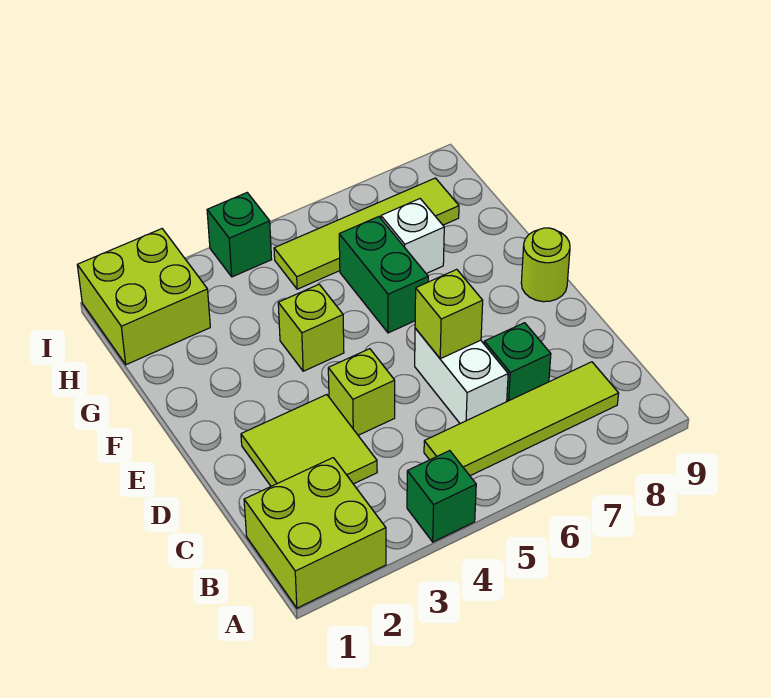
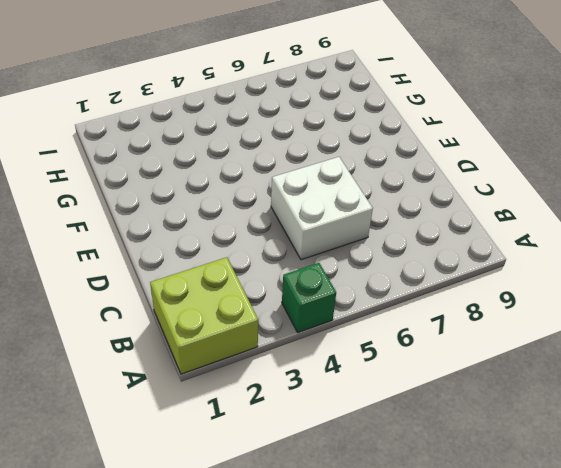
white 2x2 brick [271,157,373,260] -> white 1x2 brick [415,328,508,424]
none -> lime 1x4 tile [424,362,619,476]
none -> lime 2x2 tile [241,395,377,486]
none -> green 1x1 brick [484,323,551,401]

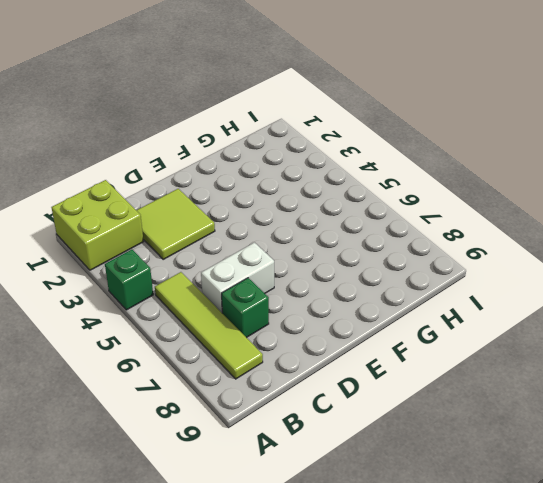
none -> lime 1x1 brick [328,349,395,435]
none -> lime 1x1 round brick [521,228,570,302]
none -> lime 1x1 brick [278,284,344,371]

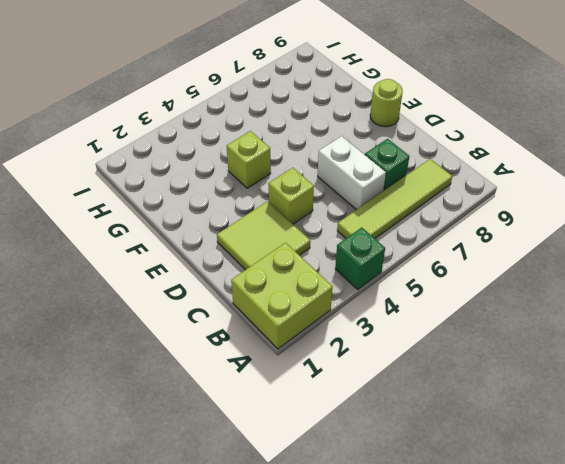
none -> green 1x2 brick [339,217,428,333]
none -> white 1x1 brick [381,199,444,274]
none -> lime 2x2 brick [77,229,210,365]

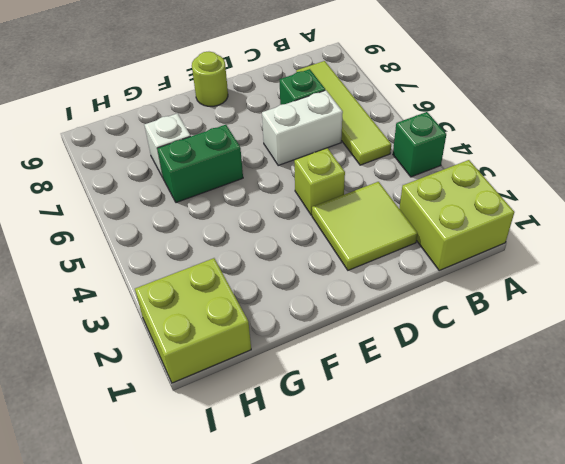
none -> lime 1x1 brick [278,284,344,371]
none -> lime 1x4 tile [274,178,459,289]
none -> green 1x1 brick [207,193,272,277]

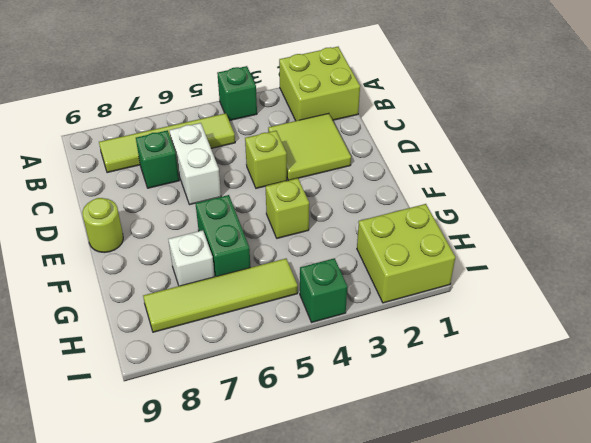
none -> lime 1x1 brick [415,269,483,359]

